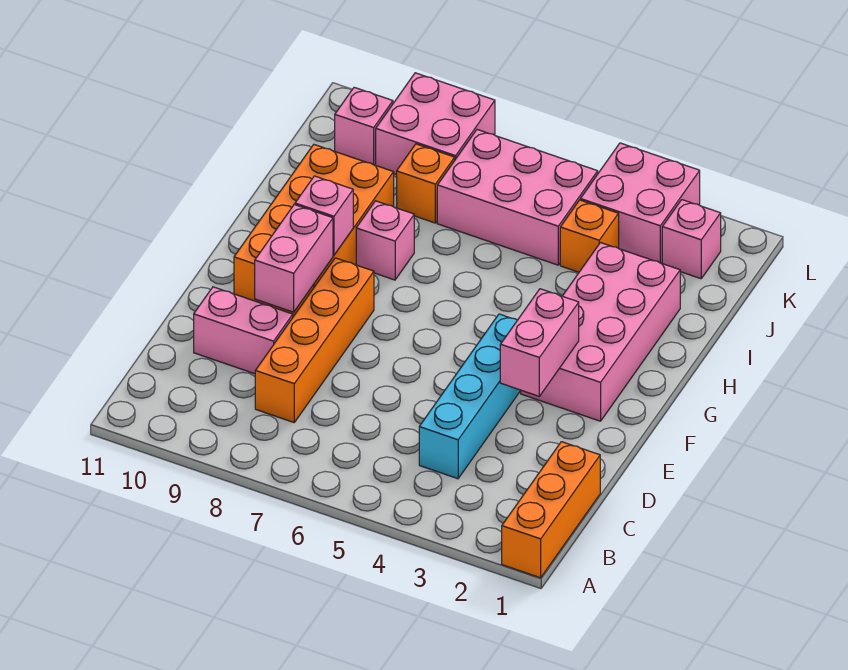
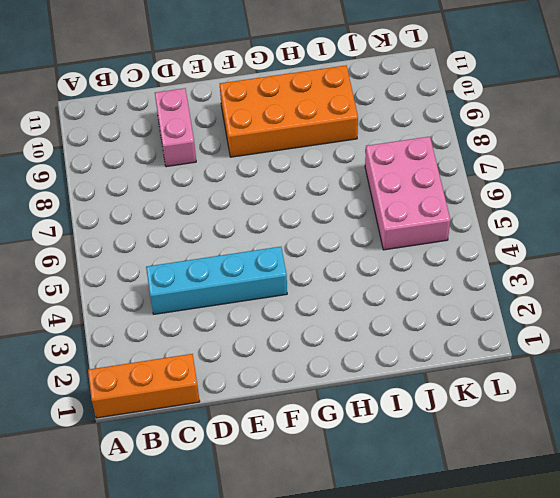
none -> orange 1x4 brick [255,258,374,422]
none -> pink 2x4 brick [521,243,680,421]
none -> pink 1x1 brick [356,201,414,280]

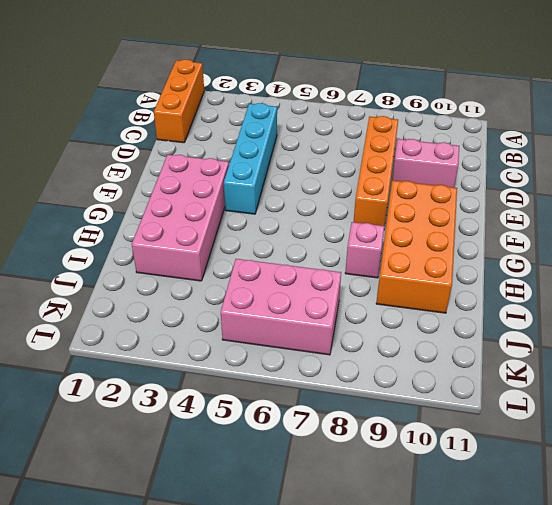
none -> orange 1x1 brick [560,200,619,272]
none -> orange 1x1 brick [397,144,455,223]
none -> pink 1x1 brick [662,200,721,279]

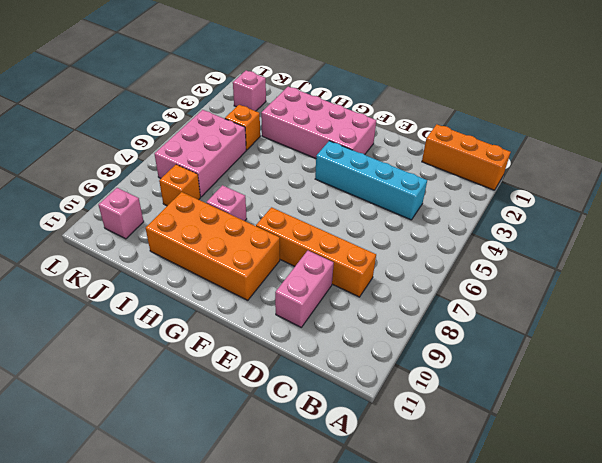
none -> pink 2x2 brick [580,143,700,263]
none -> pink 2x2 brick [376,73,495,174]
none -> pink 1x2 brick [500,289,579,396]

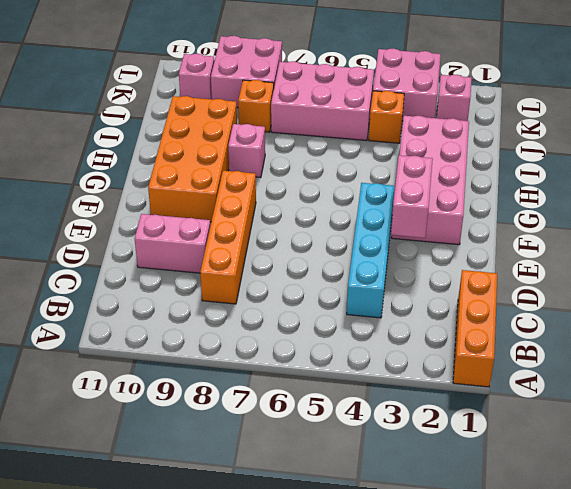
none -> pink 1x2 brick [255,205,333,312]
none -> pink 1x1 brick [295,176,353,255]

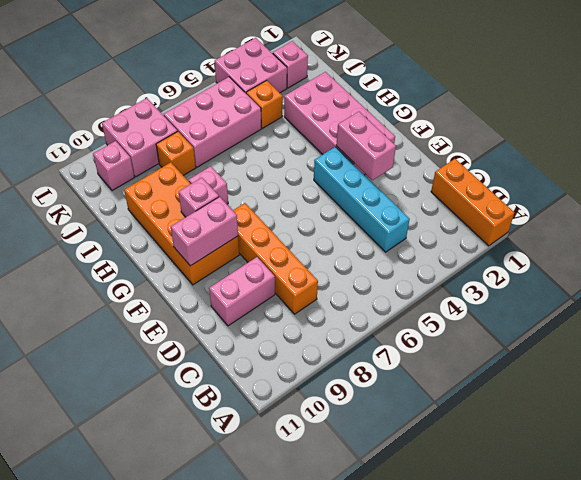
pink 1x2 brick [171,197,238,266] -> pink 1x2 brick turned to [255,205,333,312]

